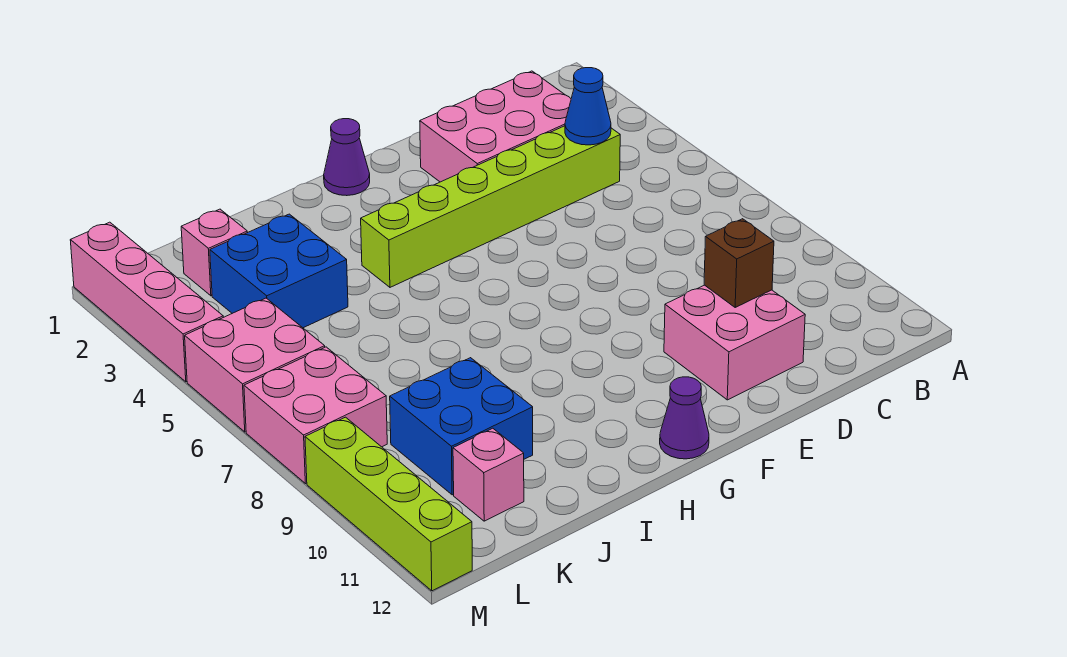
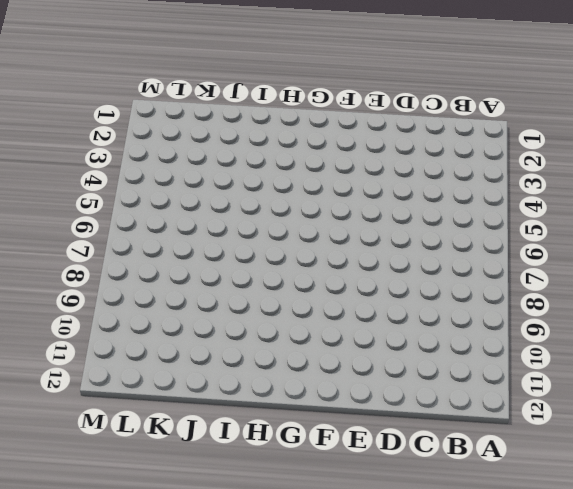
none -> pink 2x3 brick [420,71,571,182]
none -> lime 1x6 brick [361,126,620,287]
none -> pink 2x2 brick [664,285,805,400]

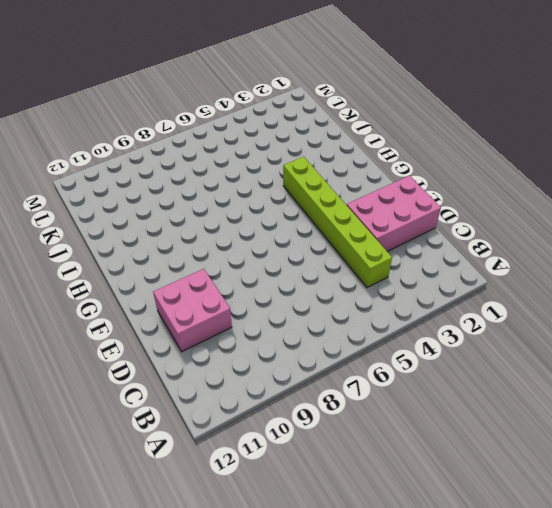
pink 2x3 brick [347,176,441,251] -> pink 2x3 brick turned to [420,71,571,182]
none -> purple 1x1 cone [324,119,370,196]
none -> purple 1x1 cone [660,377,709,459]
none -> blue 2x2 brick [210,214,348,328]

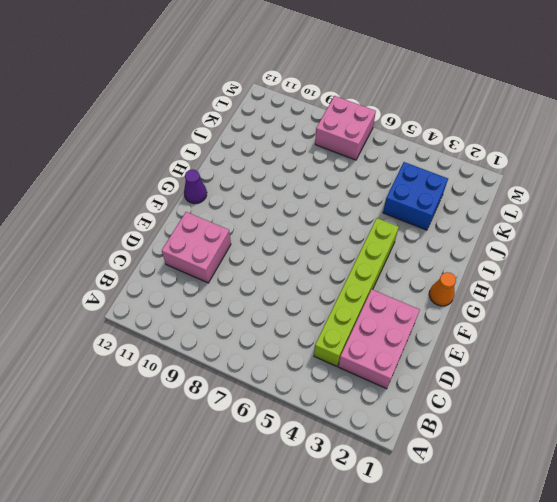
orange 1x1 cone [429,272,456,306] -> purple 1x1 cone [324,119,370,196]
none -> blue 2x2 brick [390,358,533,495]
none -> pink 1x1 brick [181,209,247,296]
none -> pink 1x1 brick [453,428,524,521]

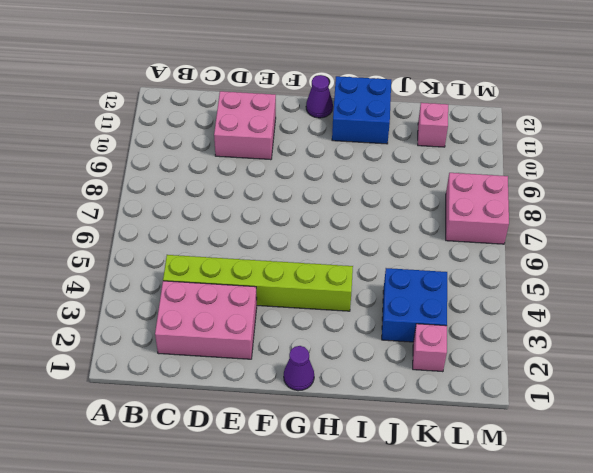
blue 2x2 brick [332,76,391,144] -> blue 2x2 brick moved to [390,358,533,495]
none -> pink 2x2 brick [185,298,325,432]
none -> pink 1x4 brick [70,222,223,382]
none -> lime 1x4 brick [305,417,472,591]

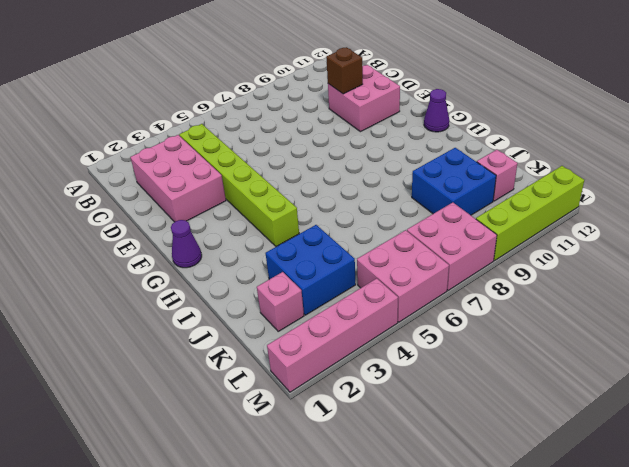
none -> blue 1x1 cone [565,68,611,145]

